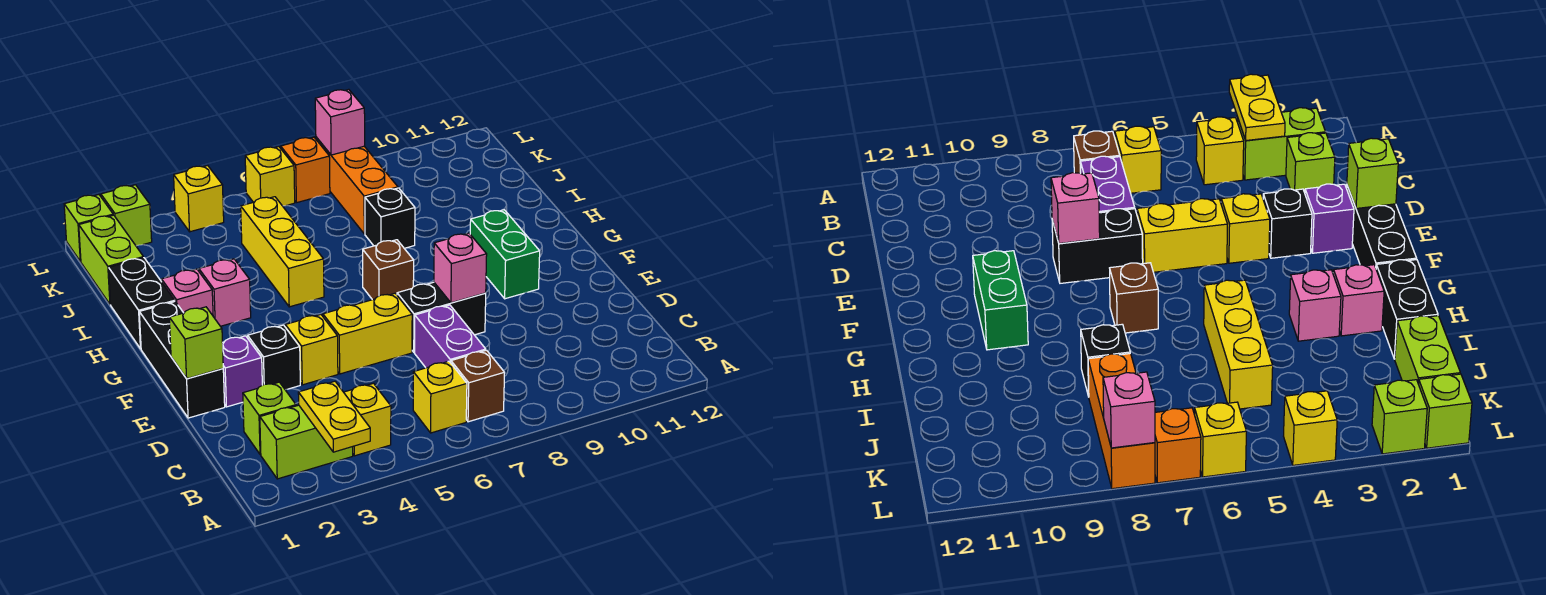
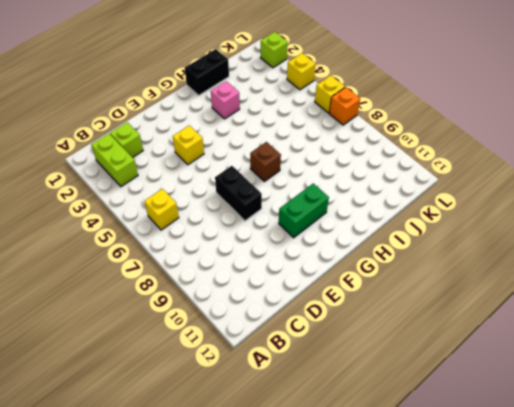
none -> yellow 1x1 brick [344,383,391,456]
none -> brown 1x1 brick [451,350,505,422]
none -> purple 1x2 brick [415,305,486,368]
none -> black 1x3 brick [139,302,225,418]

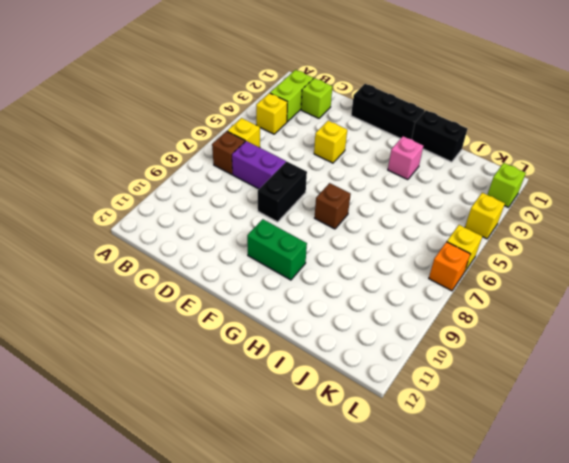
none -> purple 1x1 brick [223,336,262,407]
none -> black 1x1 brick [248,325,300,390]
none -> yellow 1x2 brick [323,293,412,374]
none -> pink 1x1 brick [162,269,213,315]

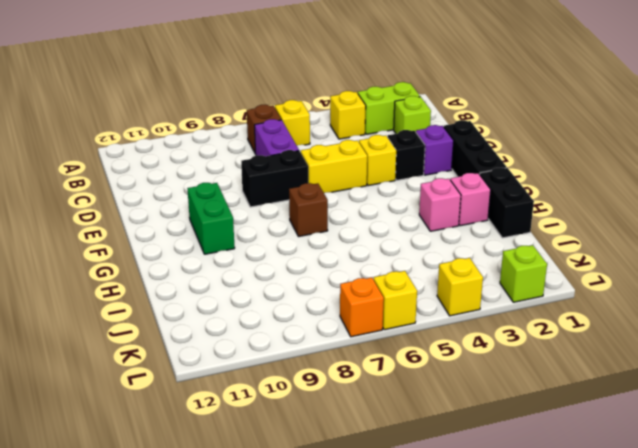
none -> yellow 1x3 brick [241,197,324,307]
none -> black 1x1 brick [365,188,415,248]
none -> lime 1x2 brick [79,215,143,305]
none -> orange 1x3 brick [316,137,398,234]

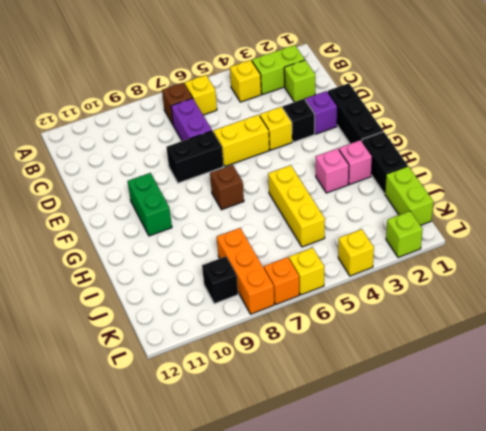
black 1x1 brick [202,256,238,304] -> black 1x1 brick moved to [365,188,415,248]
none -> lime 1x1 brick [64,195,113,262]
none -> yellow 1x2 plate [298,381,370,452]
none -> lime 1x1 brick [169,307,223,379]
none -> pink 1x1 brick [434,233,487,303]

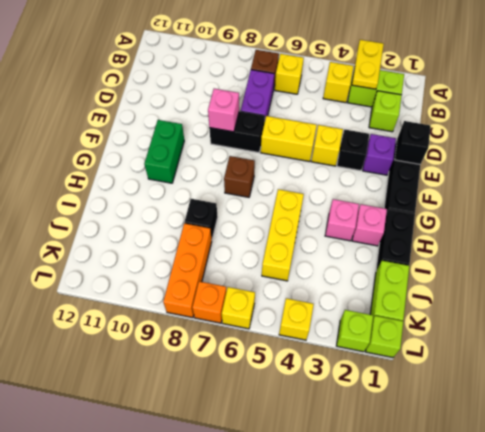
black 1x1 brick [395,121,431,164] -> lime 1x1 brick [169,307,223,379]
none -> pink 1x1 brick [315,89,365,155]

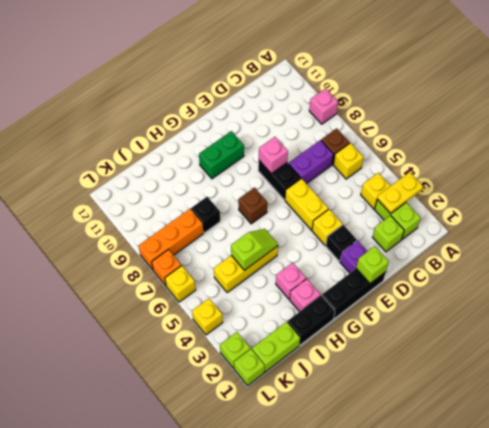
pink 1x1 brick [309,89,338,124] -> pink 1x1 brick moved to [315,89,365,155]
lime 1x2 slope [231,229,278,270] -> none

